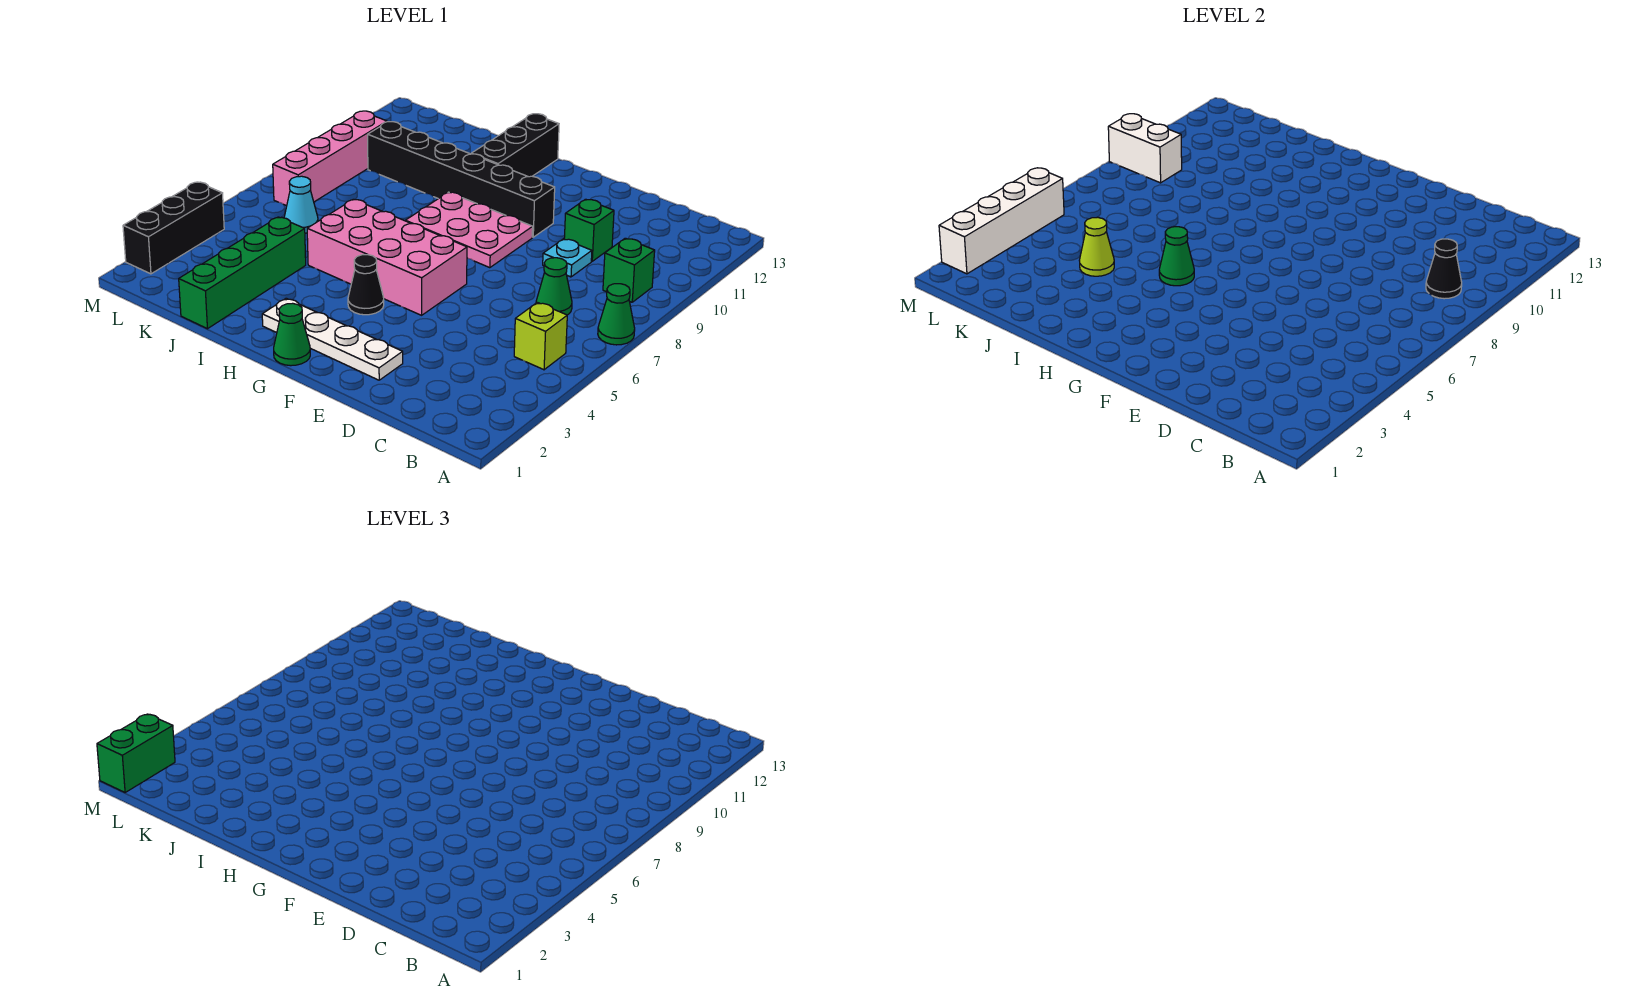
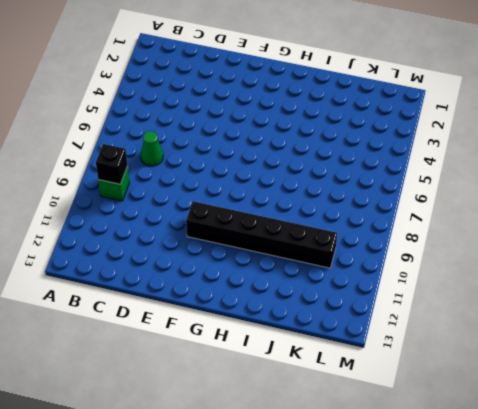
black 1x1 brick [96,144,127,184] -> black 1x1 cone [1426,239,1462,299]
none -> green 1x1 cone [598,284,635,345]
none -> lime 1x1 brick [514,302,567,370]
none -> cyan 1x1 plate [543,239,592,277]

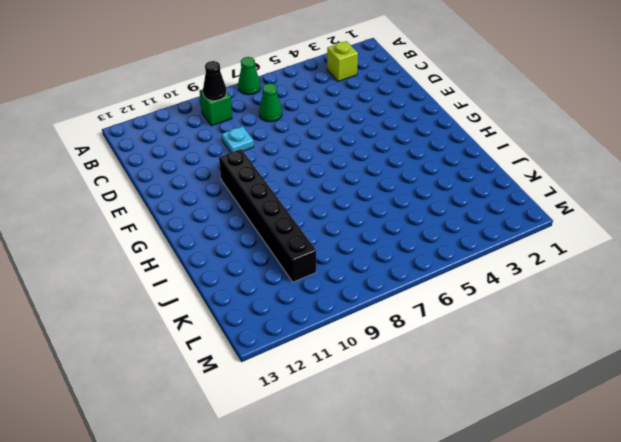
lime 1x1 brick [327,41,358,81] -> lime 1x1 brick moved to [514,302,567,370]
none -> green 1x1 brick [564,199,614,261]
none -> white 1x4 plate [262,298,403,380]
none -> pink 2x4 brick [307,199,467,315]

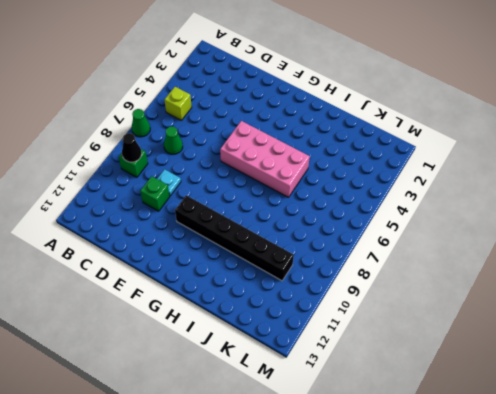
none -> white 1x4 plate [262,298,403,380]
none -> pink 2x3 plate [405,192,533,268]
none -> green 1x1 cone [274,303,310,366]

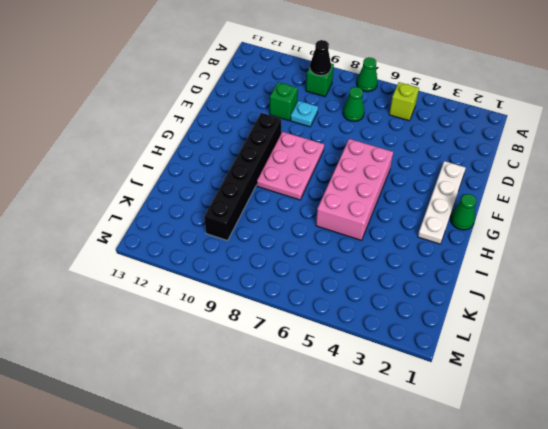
none -> black 1x1 cone [348,255,384,315]
none -> black 1x3 brick [471,114,559,177]
none -> green 1x4 brick [179,217,306,329]

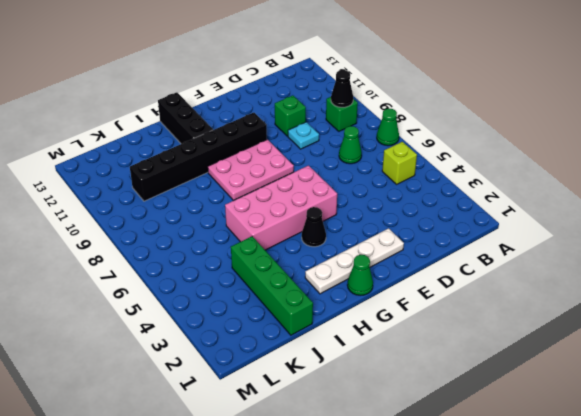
none -> cyan 1x1 cone [284,176,318,233]
none -> pink 1x4 brick [273,111,387,206]
none -> black 1x3 brick [123,182,224,274]

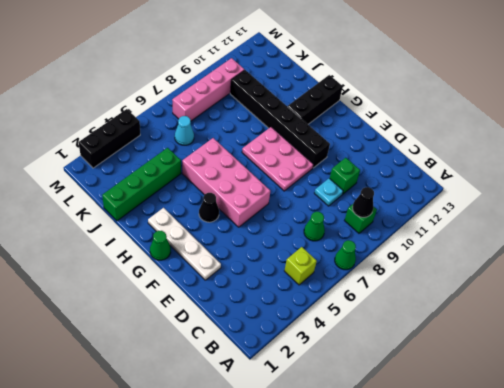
none -> green 1x1 cone [1159,227,1194,286]
none -> lime 1x1 cone [1079,217,1114,276]
none -> white 1x2 brick [1108,114,1182,183]

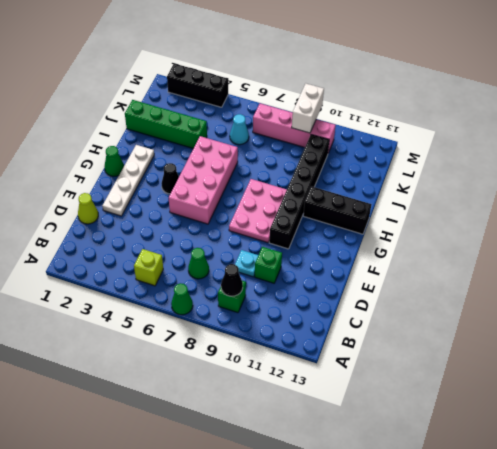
lime 1x1 cone [78,193,98,224] -> lime 1x1 cone moved to [1079,217,1114,276]
none -> green 1x1 cone [1159,227,1194,286]
none -> white 1x4 brick [939,168,1064,274]
none -> green 1x2 brick [97,714,175,793]

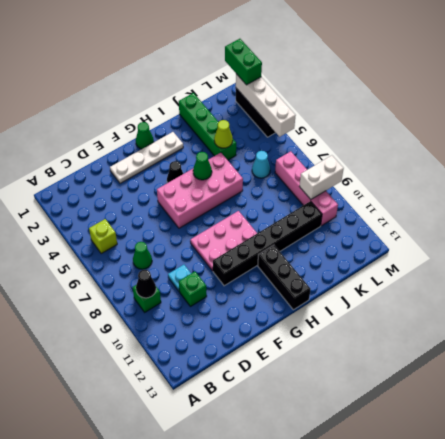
none -> green 1x1 cone [598,284,635,345]

